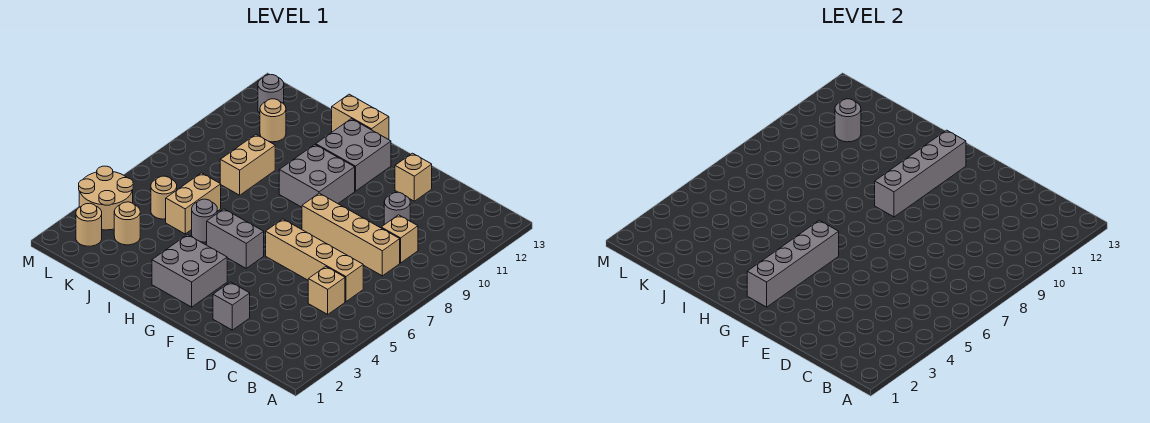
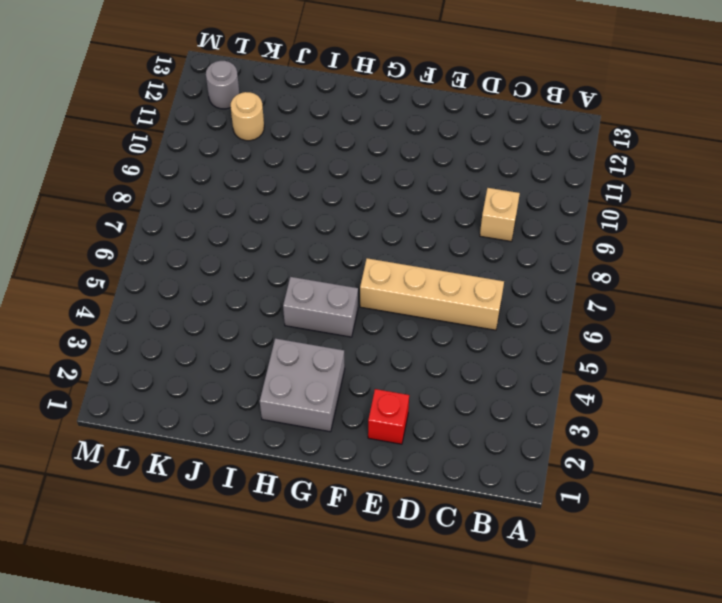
red 1x1 brick [368,389,409,444] -> grey 1x1 brick [213,282,250,330]
none -> tan 1x1 brick [308,267,345,314]
none -> tan 1x4 brick [302,193,400,276]
none -> grey 1x1 round brick [384,192,410,225]

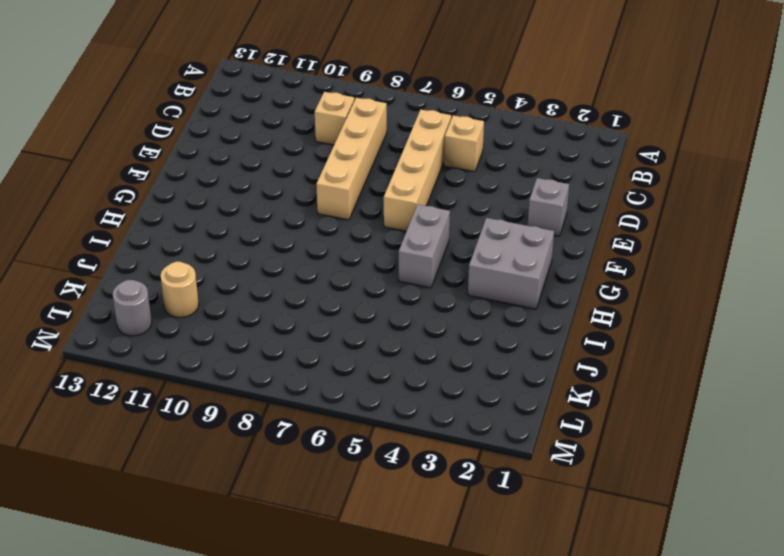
none -> grey 1x1 round brick [384,192,410,225]
none -> tan 1x1 brick [395,153,432,201]
none -> grey 2x2 brick [279,145,355,207]

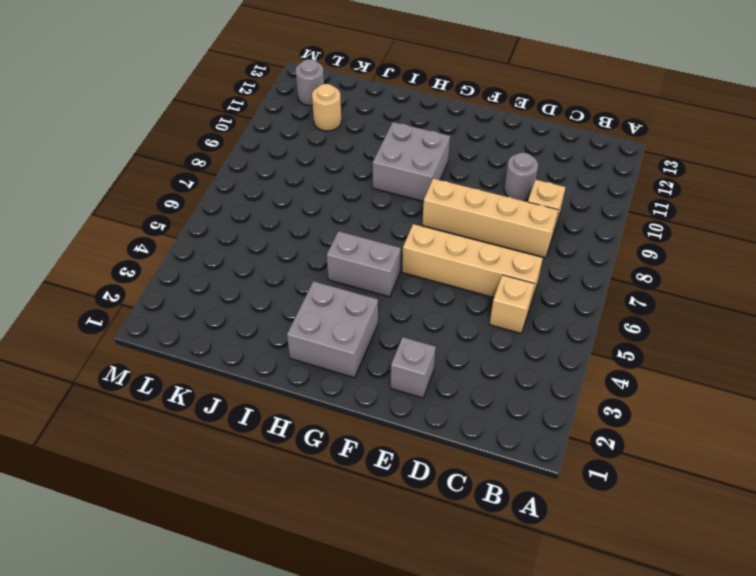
none -> tan 1x1 brick [395,153,432,201]
none -> grey 2x2 brick [316,119,391,191]
none -> tan 1x2 brick [332,94,389,140]

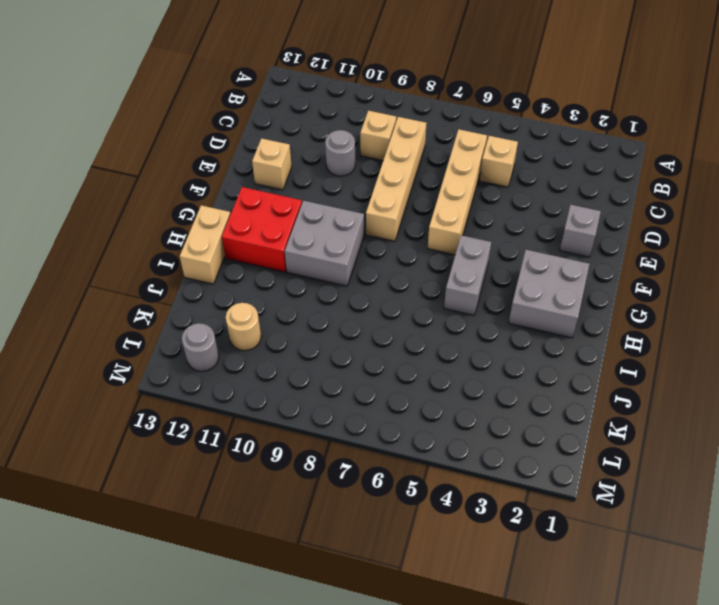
red 2x2 brick [222,187,302,272] -> grey 2x2 brick [316,119,391,191]
none -> grey 1x1 round brick [192,199,217,242]
none -> tan 1x2 brick [166,173,221,234]
none -> tan 1x2 brick [220,135,275,195]

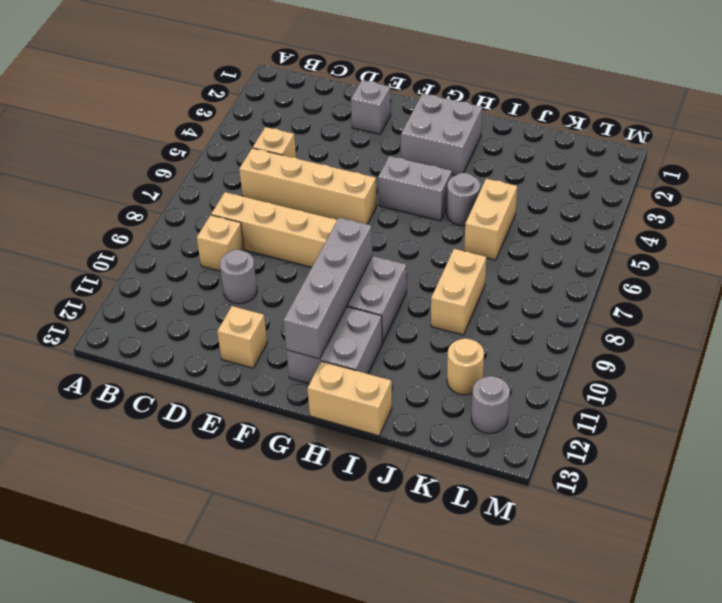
none -> tan 1x1 round brick [114,202,140,245]
none -> tan 1x1 round brick [151,176,177,219]
none -> tan 1x1 round brick [76,203,102,246]

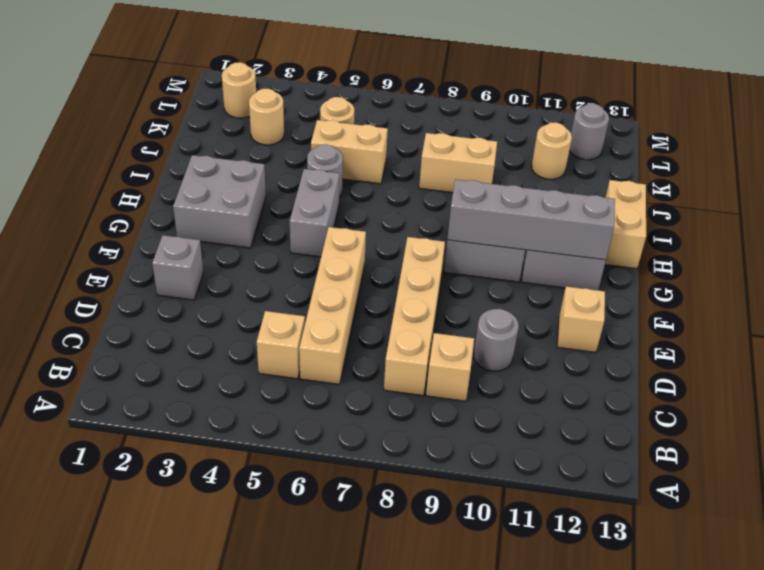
none -> tan 2x2 round brick [79,166,133,230]
none -> grey 1x4 brick [747,220,839,307]
none -> grey 1x1 round brick [835,99,861,142]

